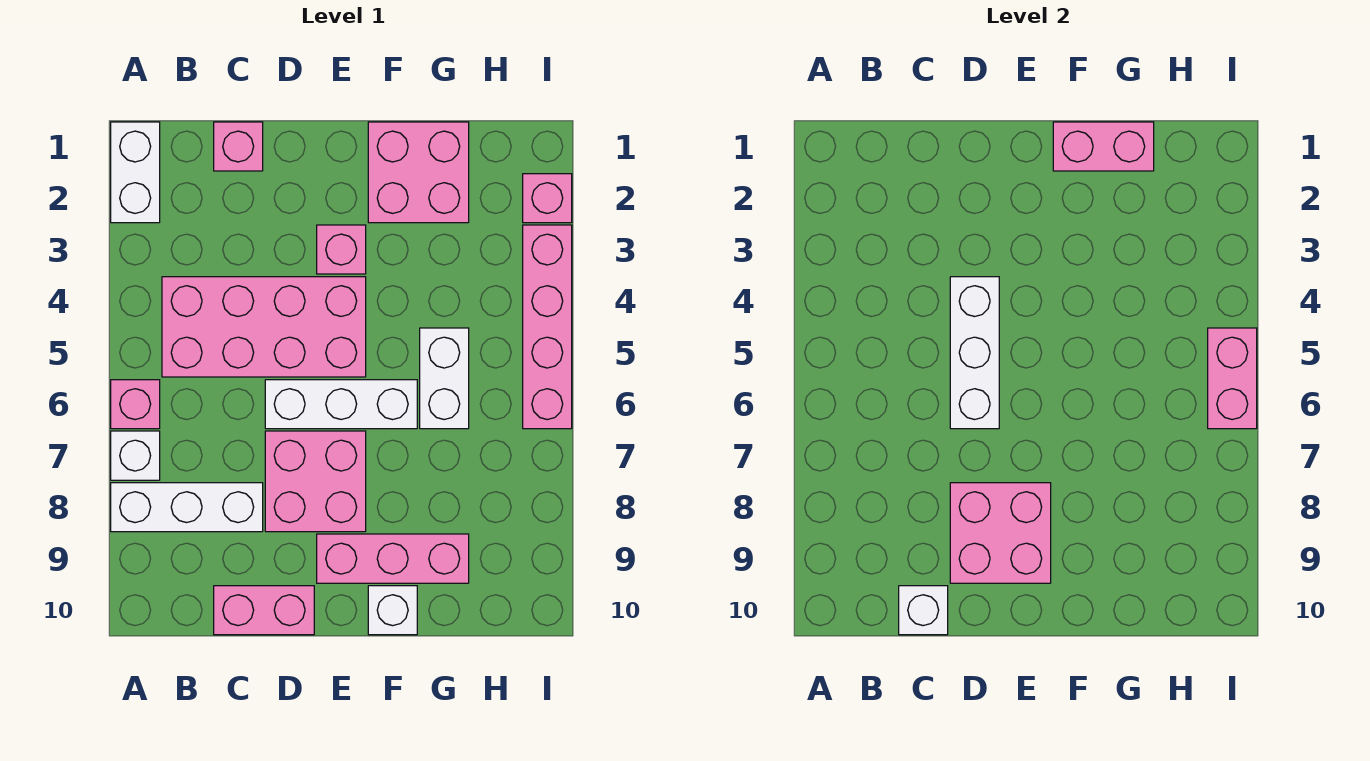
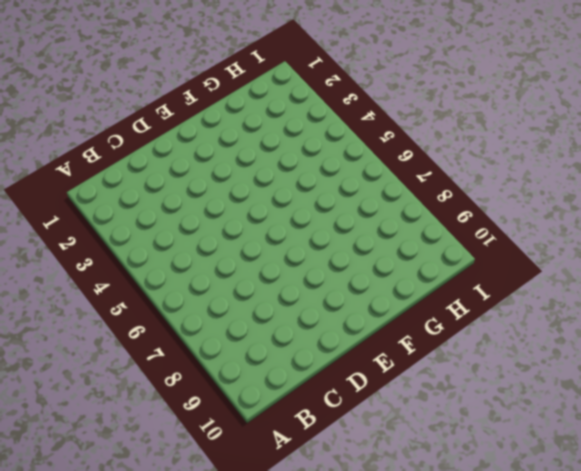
none -> white 1x2 brick [111,122,160,223]
none -> pink 1x1 brick [111,380,160,429]
none -> white 1x1 brick [111,431,160,480]

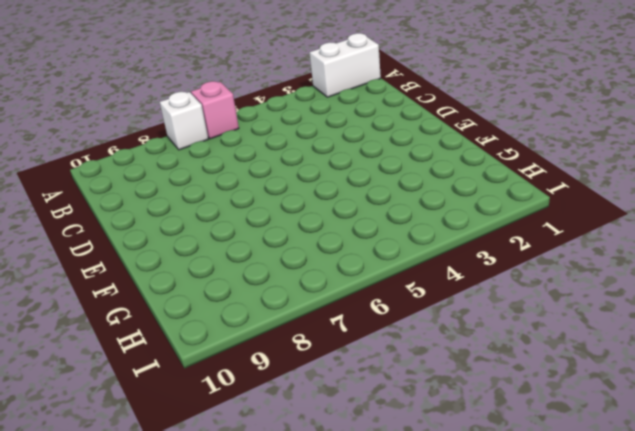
none -> white 1x3 brick [111,483,263,532]
none -> pink 2x4 brick [162,277,366,377]
none -> pink 1x1 brick [214,122,263,171]

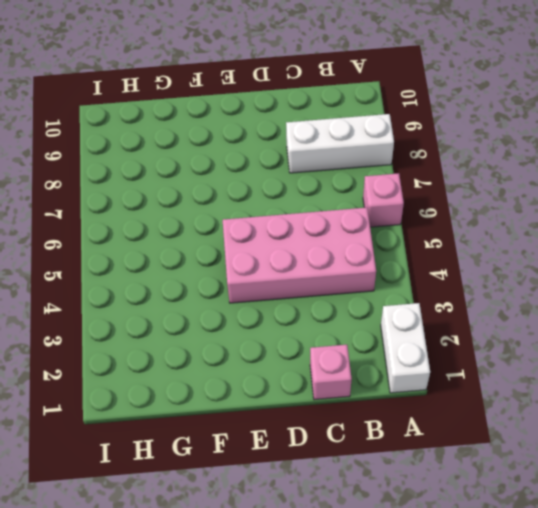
none -> white 1x1 brick [111,431,160,480]
none -> pink 1x2 brick [214,586,314,635]
none -> white 1x3 brick [265,380,417,429]

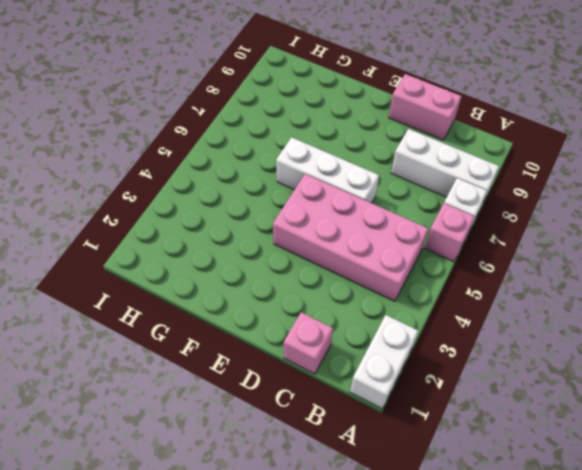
none -> pink 2x2 brick [265,431,366,532]
none -> pink 1x1 brick [317,225,366,274]
none -> pink 1x3 brick [317,534,469,583]

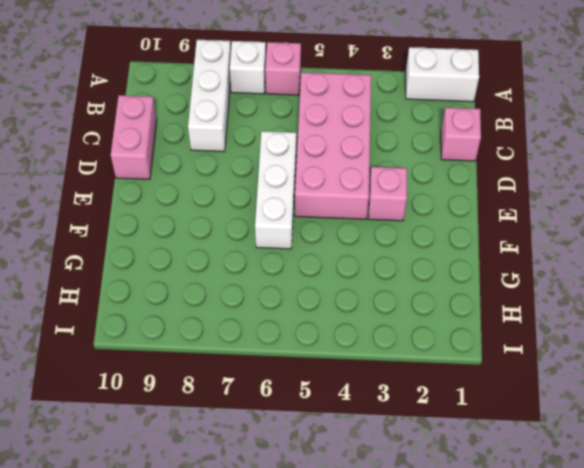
none -> pink 2x2 brick [265,431,366,532]
none -> pink 1x3 brick [317,534,469,583]
none -> pink 2x2 brick [368,122,469,223]

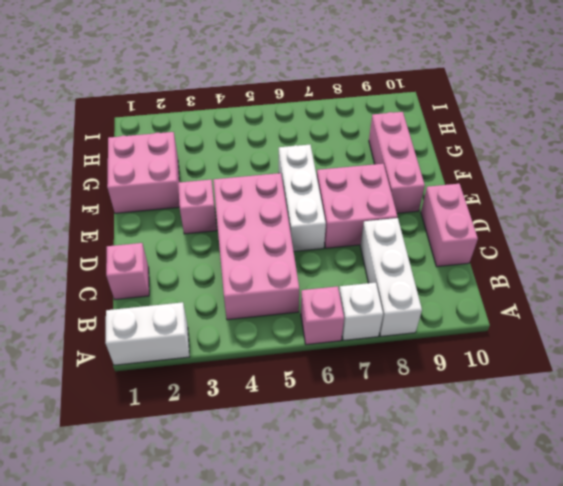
none -> white 1x1 brick [368,586,417,635]
none -> white 1x2 brick [420,328,469,429]
none -> pink 1x1 brick [523,174,572,223]

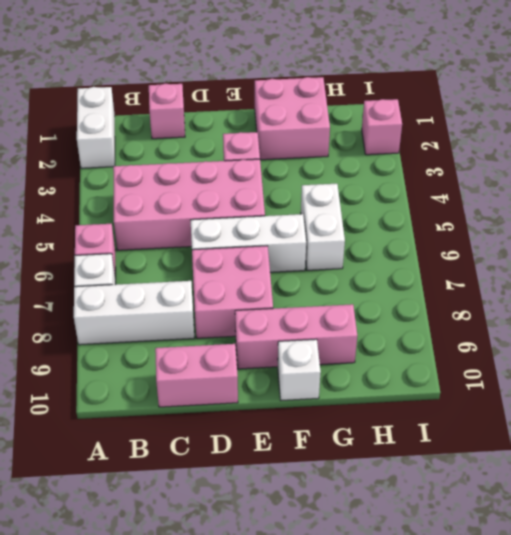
none -> pink 1x4 brick [523,225,572,429]
none -> white 1x1 brick [899,586,948,635]
none -> white 1x3 brick [950,277,999,429]

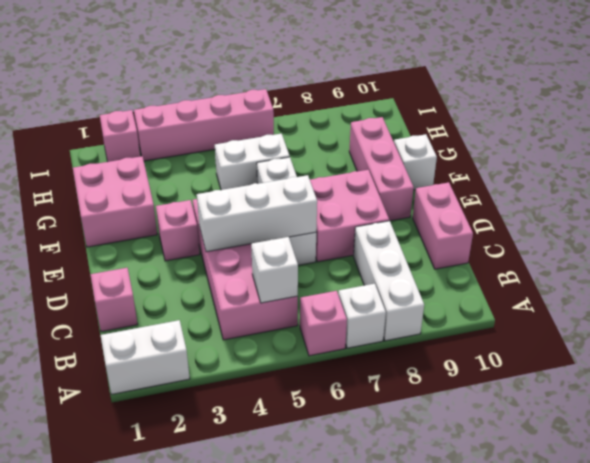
white 1x1 brick [251,237,298,303] -> white 1x1 brick moved to [899,586,948,635]
none -> pink 2x2 brick [950,483,1051,583]
none -> pink 1x2 brick [1053,122,1154,171]
none -> pink 1x2 brick [1208,328,1257,429]

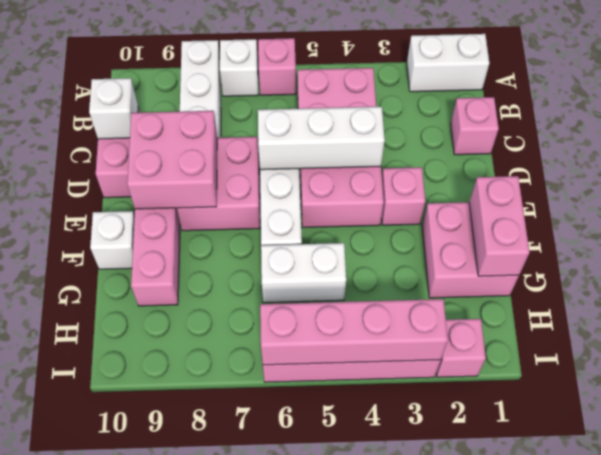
pink 1x4 brick [260,299,448,365] -> pink 1x2 brick [1208,328,1257,429]

